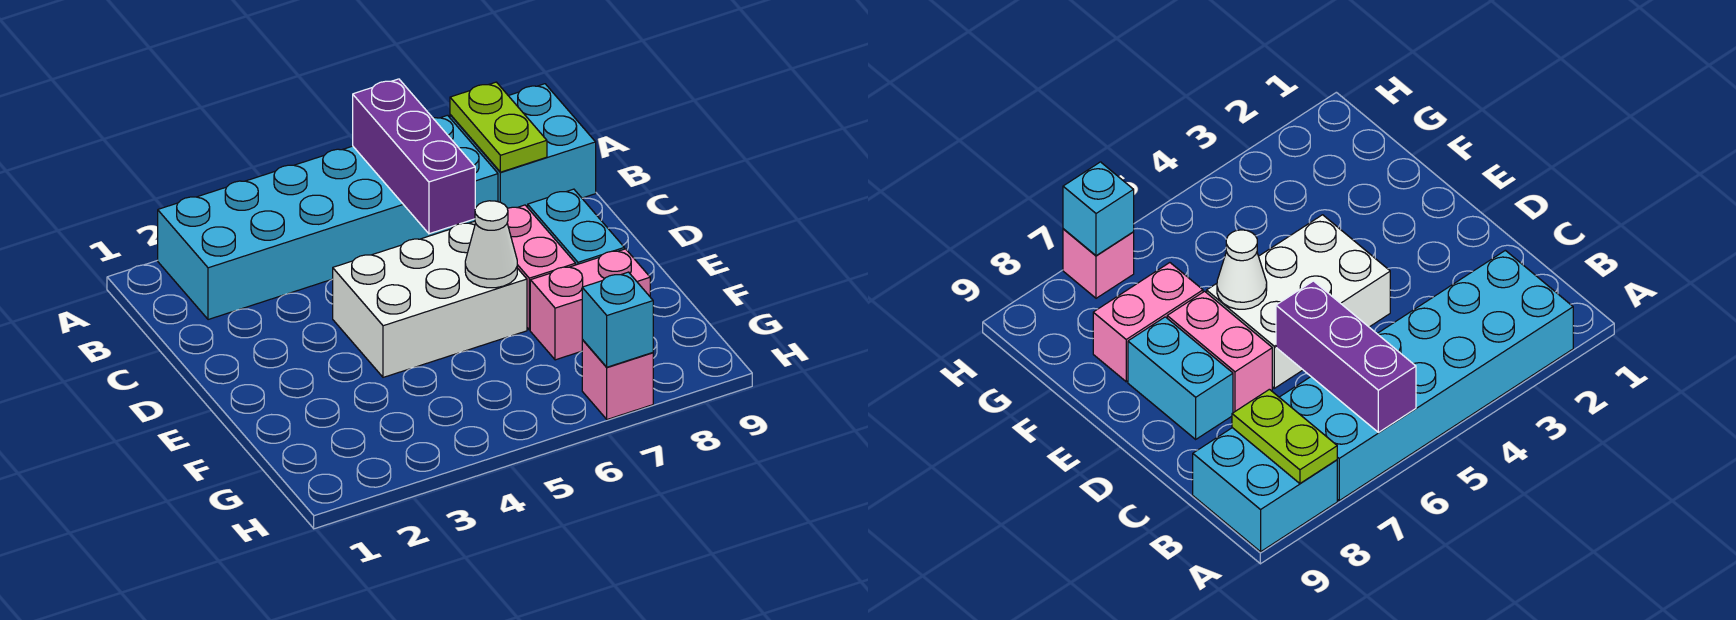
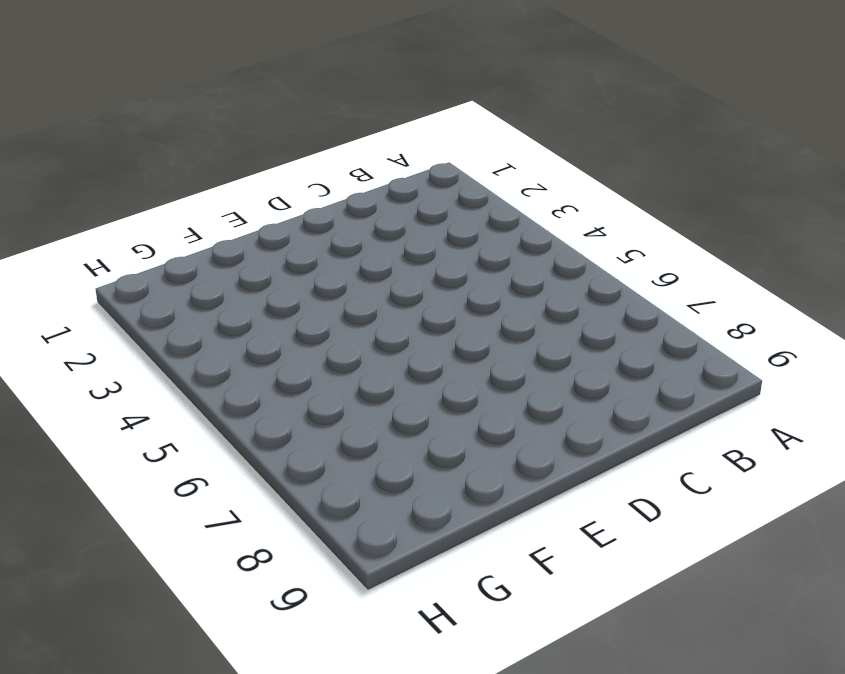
none -> cyan 2x6 brick [158,115,498,320]
none -> cyan 2x2 brick [450,84,596,208]

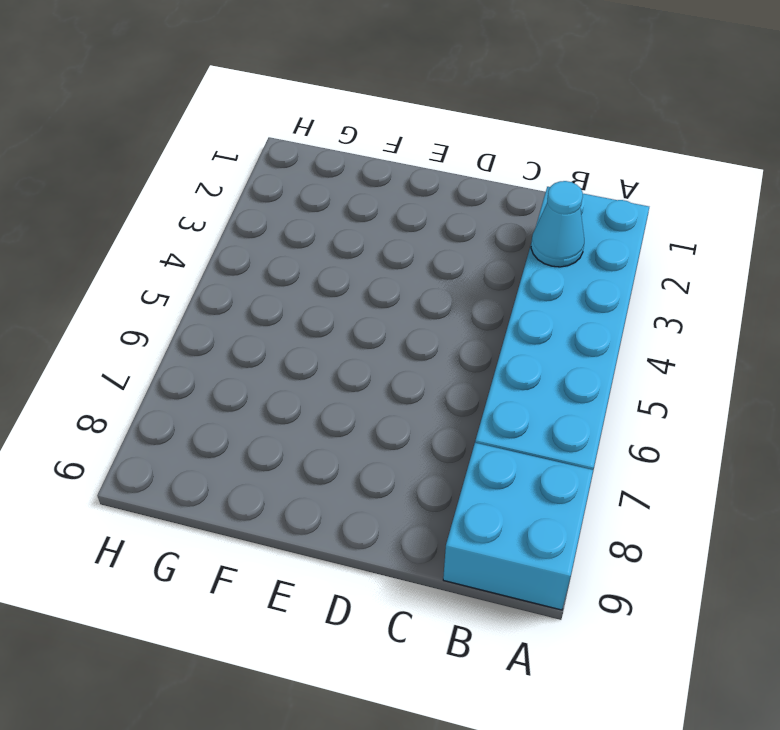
cyan 1x1 cone [531,181,584,267] -> none
none -> white 2x3 brick [333,221,527,377]
none -> pink 1x2 brick [507,205,576,330]

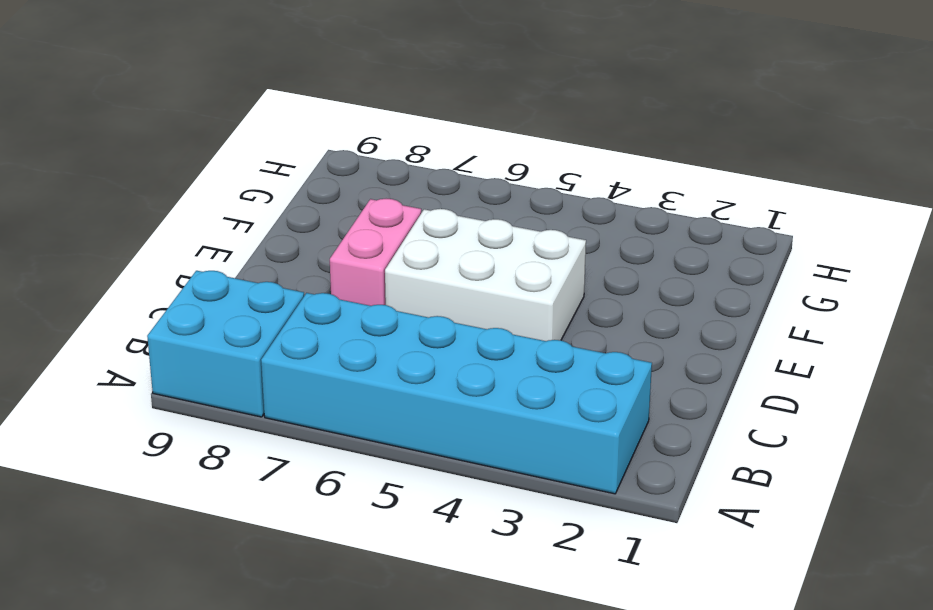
none -> cyan 1x2 brick [528,189,624,265]
none -> pink 1x2 brick [530,249,650,360]

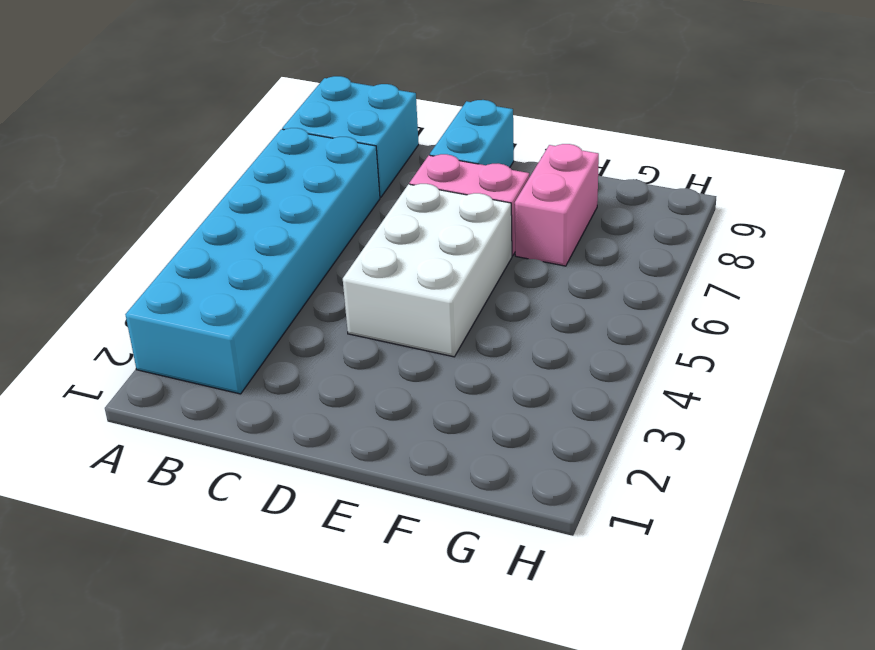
cyan 1x2 brick [430,100,514,168] -> cyan 1x2 brick turned to [528,189,624,265]
none -> pink 1x1 brick [582,339,653,419]
none -> purple 1x3 brick [353,79,475,234]

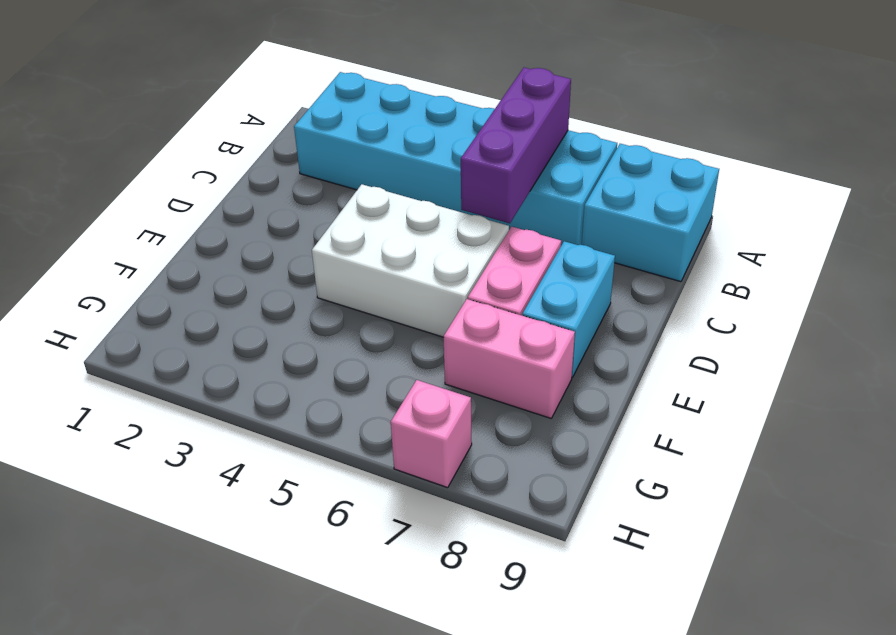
none -> lime 1x2 plate [450,82,547,172]
none -> white 1x1 cone [465,201,517,288]

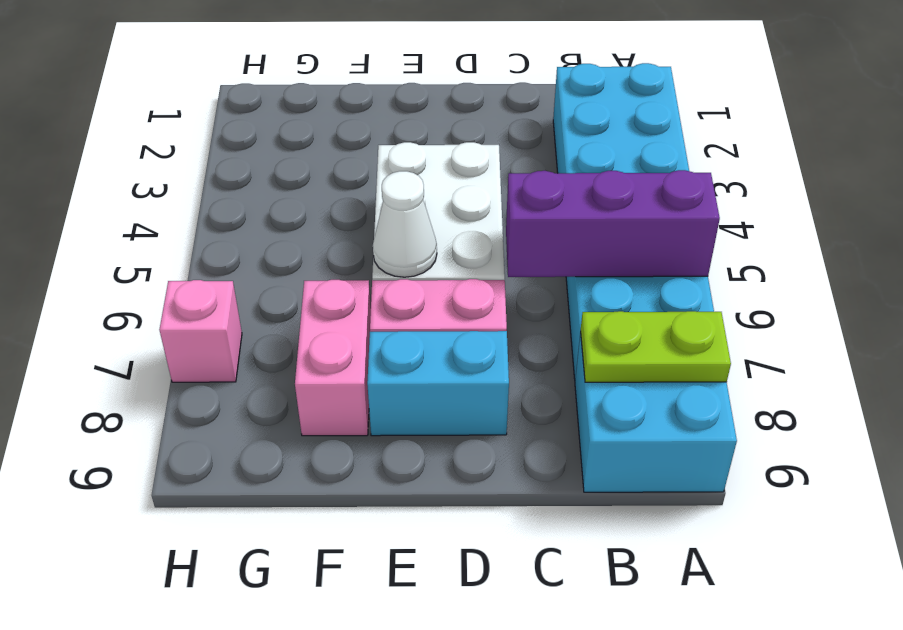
none -> cyan 1x1 brick [582,272,653,367]

